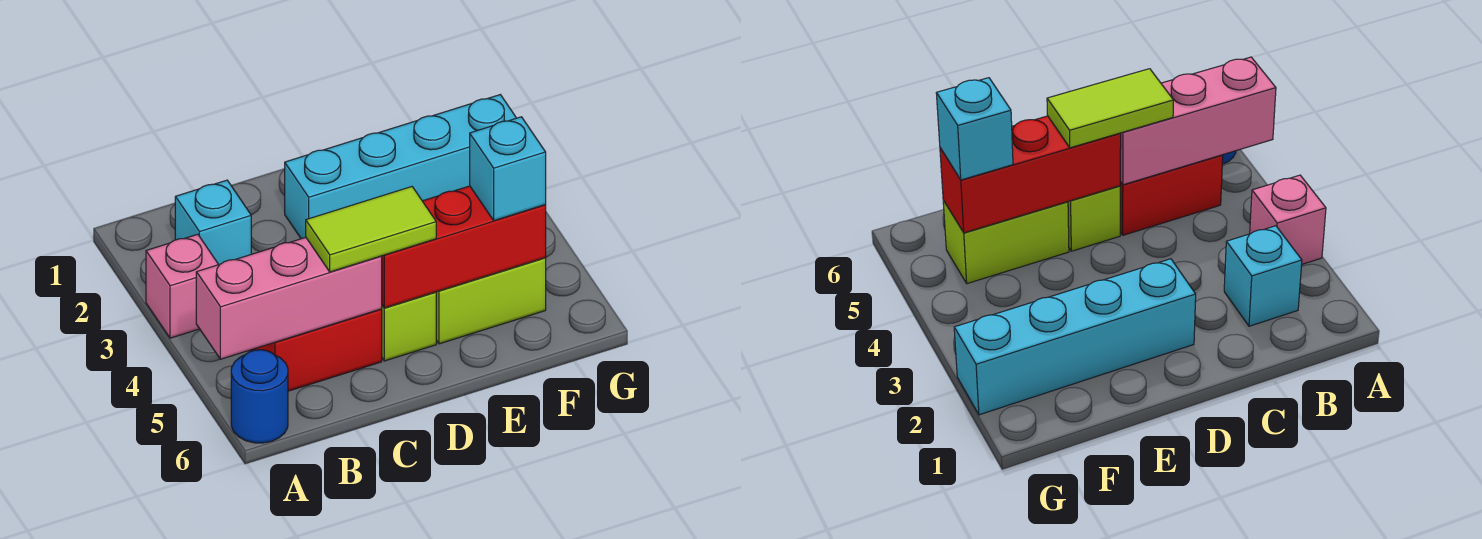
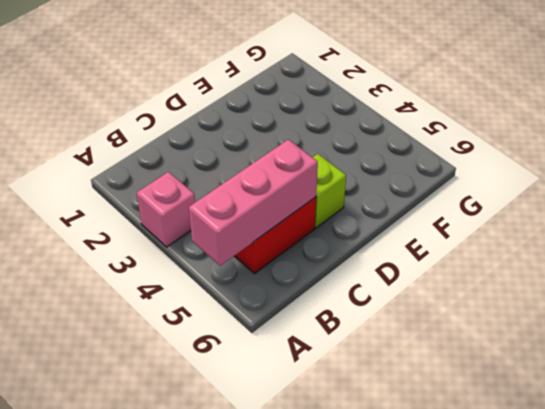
none -> blue 1x1 round brick [231,350,288,443]
none -> cyan 1x1 brick [175,180,251,264]

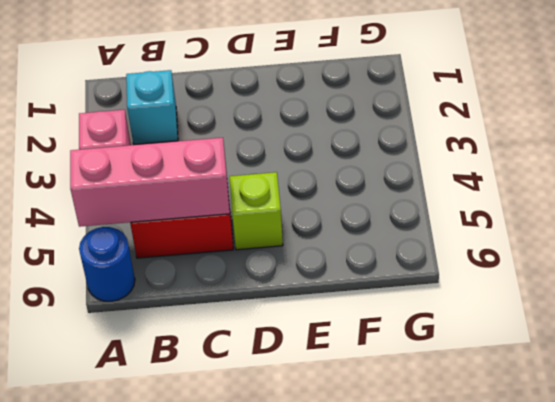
none -> cyan 1x4 brick [285,95,516,239]
none -> lime 1x2 brick [436,258,546,344]

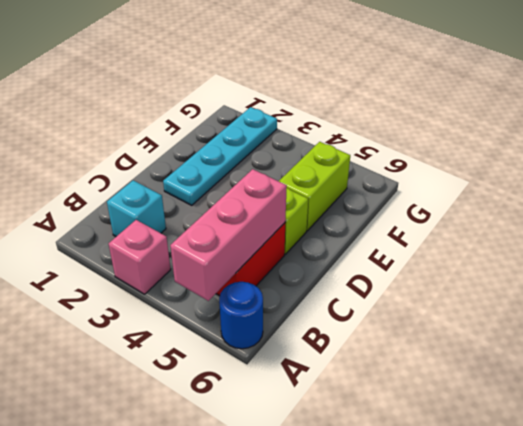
cyan 1x4 plate [163,107,277,205] -> cyan 1x4 brick [285,95,516,239]
none -> red 1x3 brick [382,186,546,308]
none -> lime 1x2 tile [306,187,436,272]

